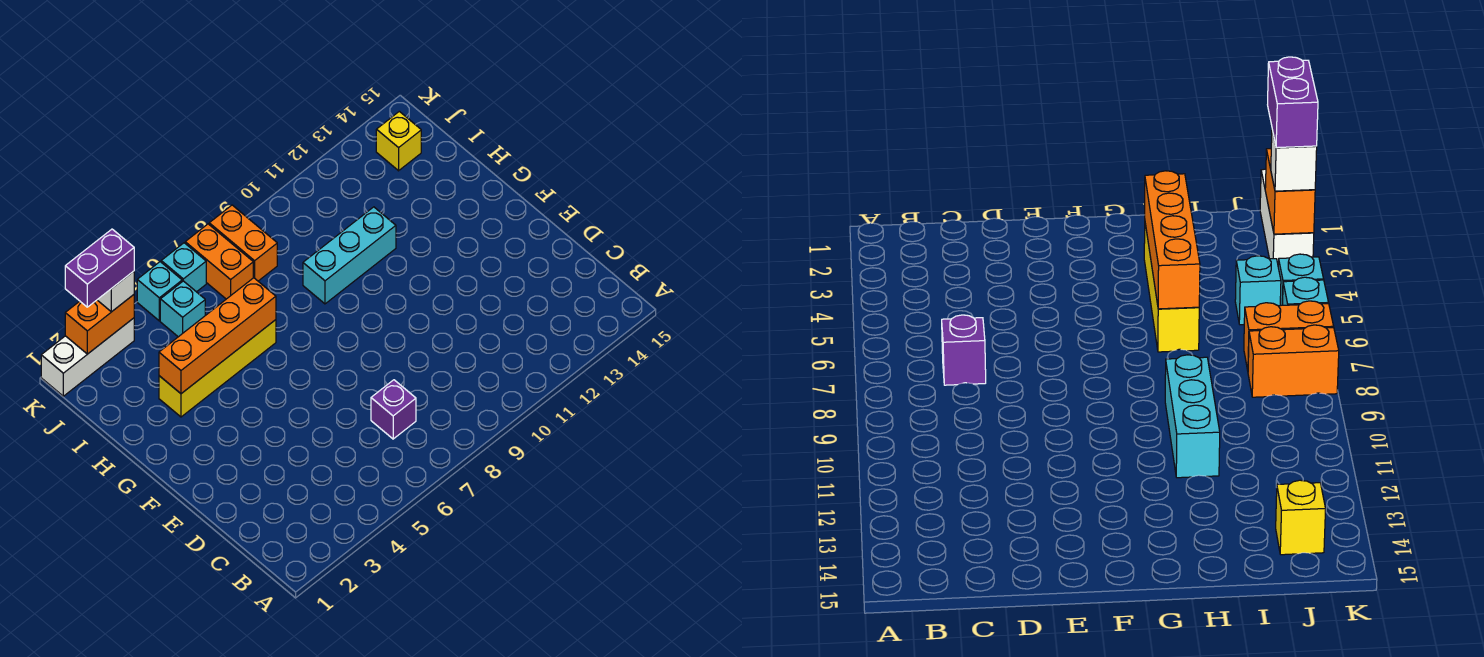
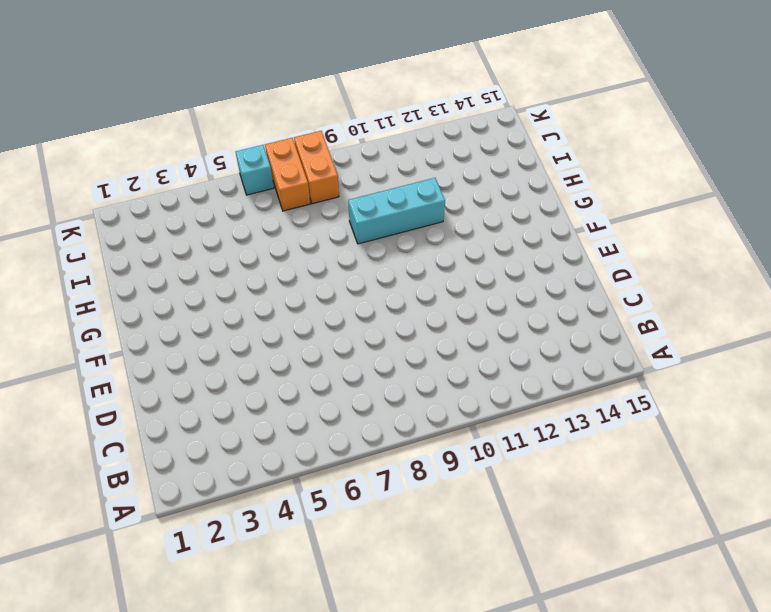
none -> purple 1x1 brick [371,380,416,439]
none -> yellow 1x4 brick [159,320,276,417]
none -> cyan 1x1 brick [160,281,205,337]

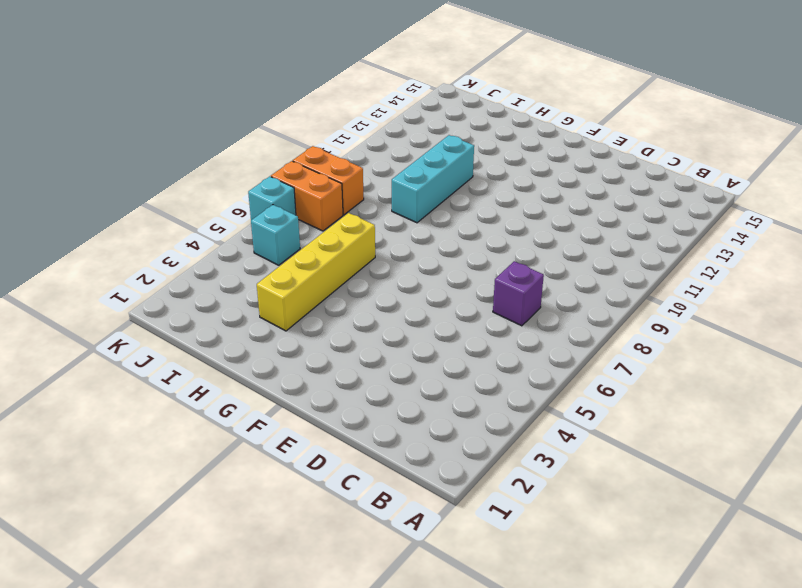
none -> yellow 1x1 brick [376,111,421,171]
none -> white 1x3 brick [41,318,134,396]
none -> cyan 1x1 brick [137,262,182,321]

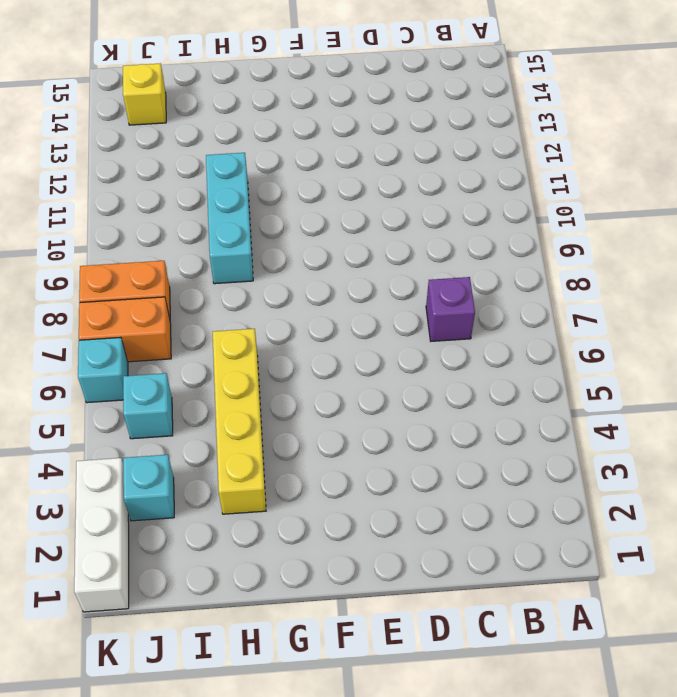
cyan 1x1 brick [123,455,174,521] -> cyan 1x1 brick moved to [137,262,182,321]
none -> orange 1x4 brick [159,278,276,394]
none -> orange 1x2 brick [65,295,134,354]
none -> white 1x1 brick [97,271,134,312]

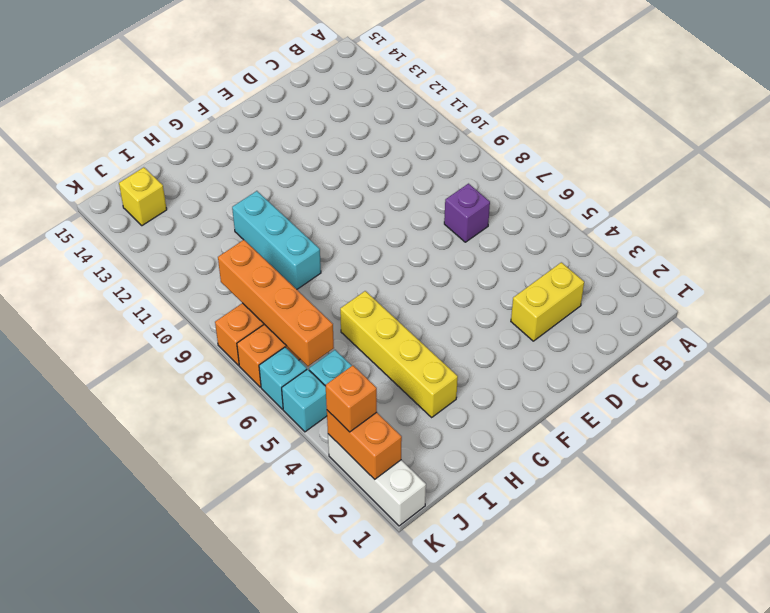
yellow 1x2 brick [511,262,584,341] -> none
orange 1x4 brick [218,240,334,366] -> orange 1x4 brick moved to [159,278,276,394]
orange 1x1 brick [326,365,377,432] -> white 1x1 brick [97,271,134,312]
none -> purple 1x2 brick [65,229,134,307]

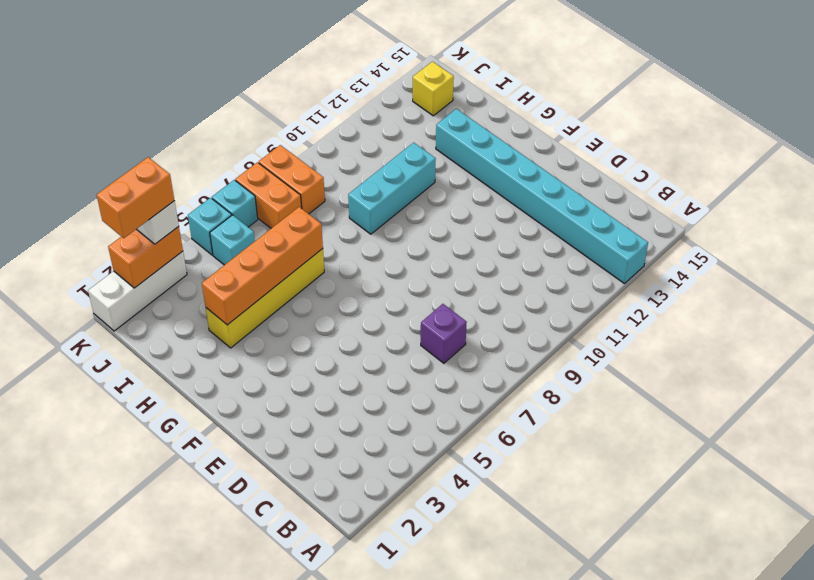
cyan 1x8 brick [436,109,648,284] -> none
orange 1x2 brick [97,157,174,238] -> purple 1x2 brick [65,229,134,307]

